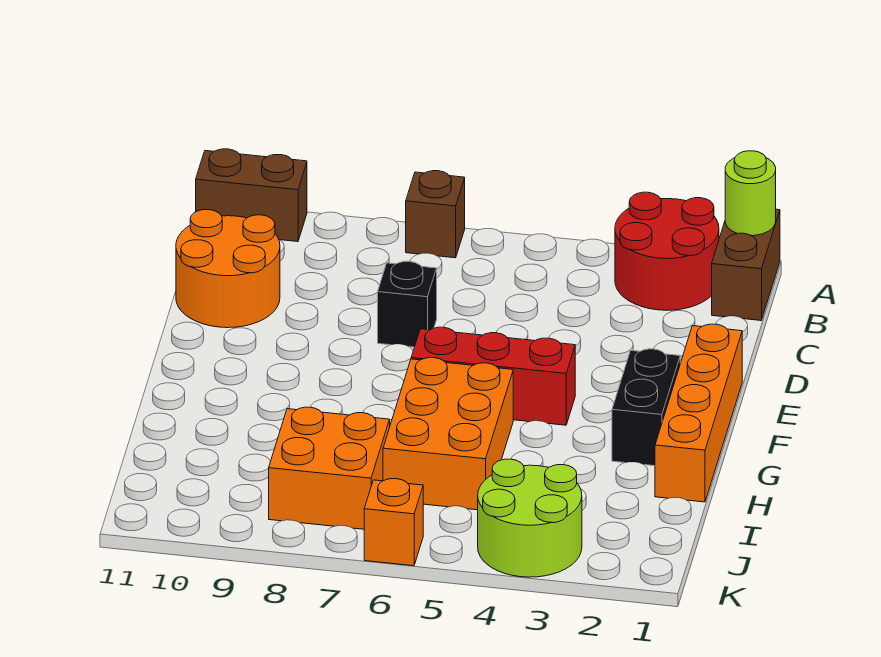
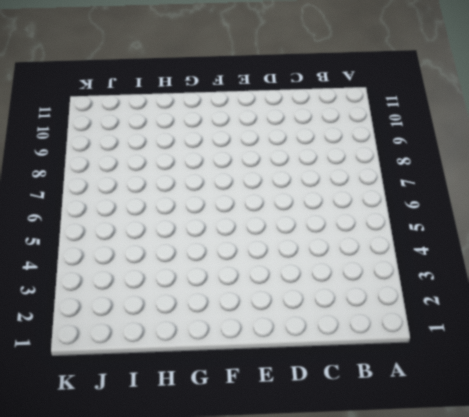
none -> brown 1x2 brick [712,209,780,321]
none -> red 2x2 round brick [615,192,719,310]
none -> brown 1x1 brick [406,171,465,258]

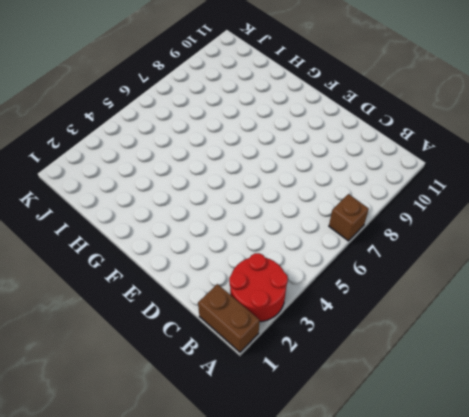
none -> brown 1x2 brick [196,149,307,242]
none -> orange 2x2 round brick [176,210,280,328]
none -> black 1x1 brick [378,261,437,347]

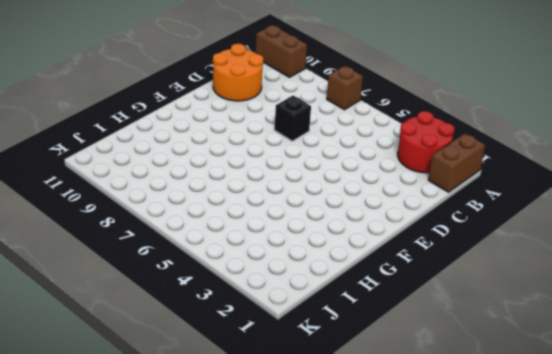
none -> orange 1x4 brick [655,324,742,502]
none -> black 1x2 brick [612,349,680,466]
none -> red 1x3 brick [411,327,575,425]

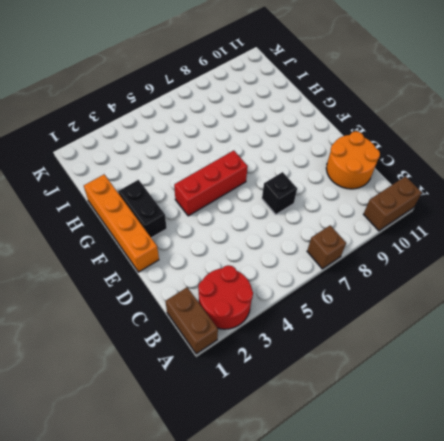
none -> orange 2x3 brick [383,358,513,510]
none -> orange 2x2 brick [269,407,390,529]
none -> lime 2x2 round brick [478,459,582,577]

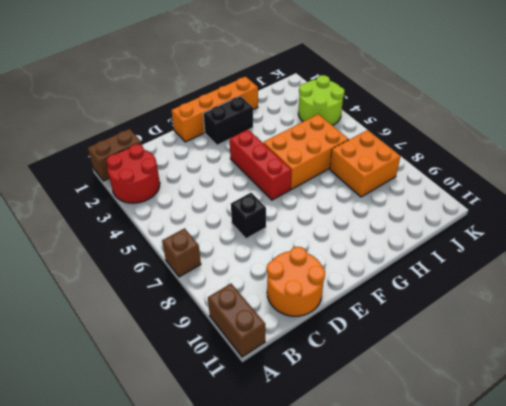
none -> orange 1x1 brick [364,479,423,566]
none -> lime 1x1 round brick [725,151,776,236]

